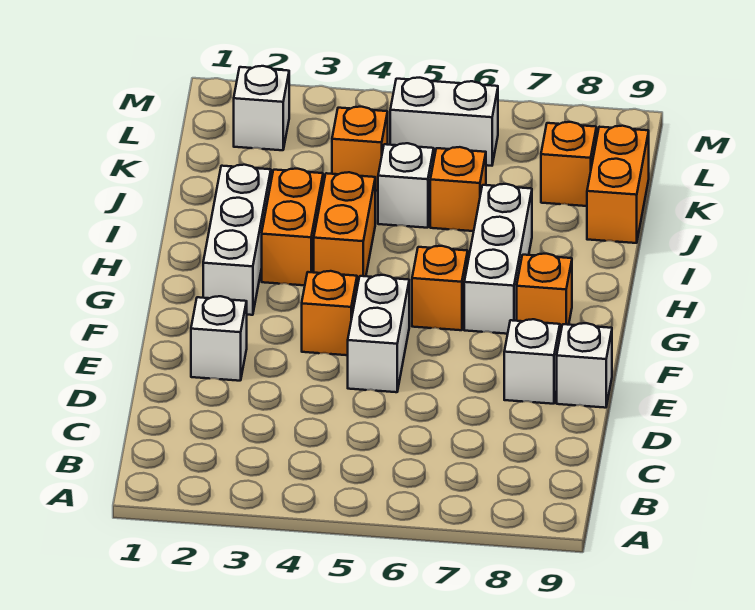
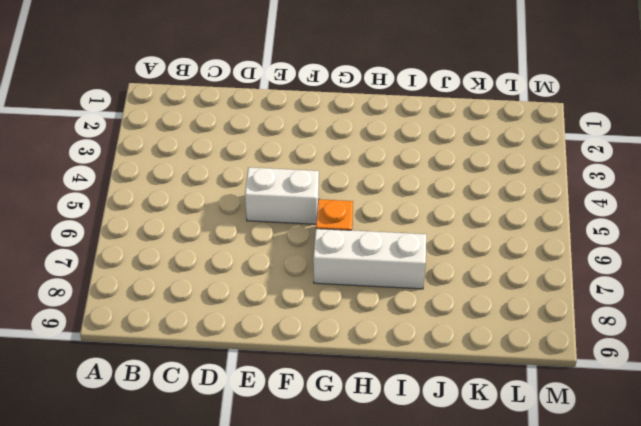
none -> white 1x1 brick [191,296,247,381]
none -> white 1x1 brick [504,319,560,404]
none -> white 1x1 brick [557,323,612,408]

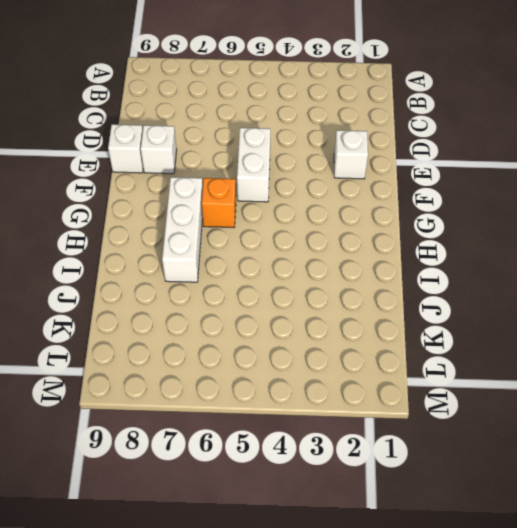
none -> orange 1x1 brick [302,271,357,355]
none -> white 1x3 brick [203,165,271,315]
none -> orange 1x1 brick [517,254,572,335]

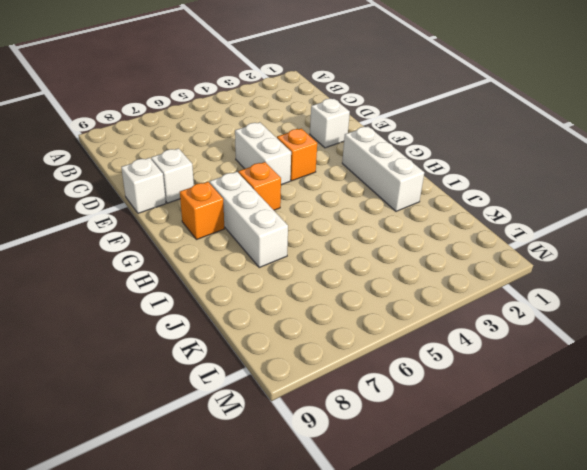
none -> orange 1x2 brick [262,169,323,285]
none -> orange 1x2 brick [314,172,375,287]
none -> white 1x1 brick [378,143,434,228]

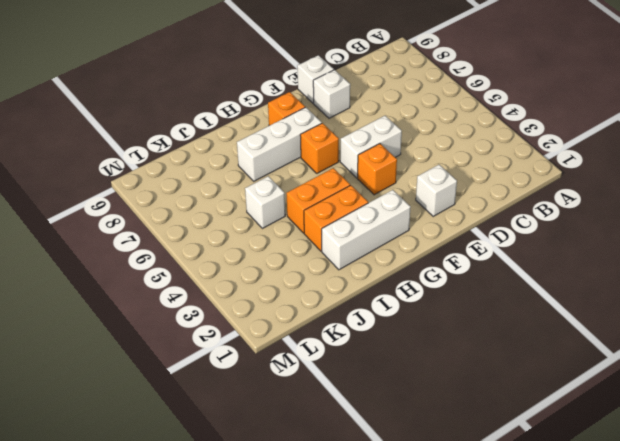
none -> orange 1x1 brick [430,147,486,231]
none -> orange 1x2 brick [587,126,649,243]
none -> orange 1x1 brick [332,107,388,191]

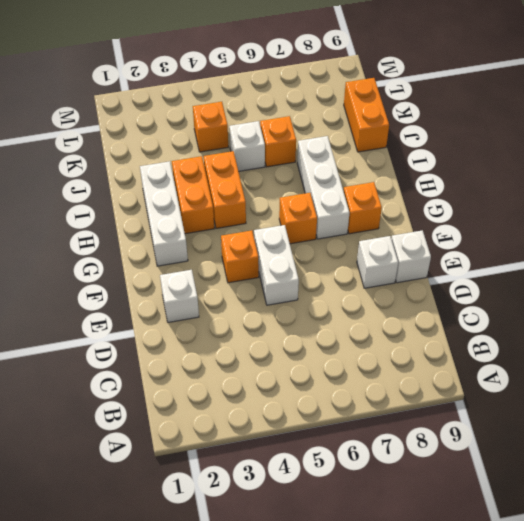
none -> orange 1x1 brick [541,122,596,206]
none -> white 1x1 brick [234,66,289,150]
none -> white 1x2 brick [390,78,498,166]

